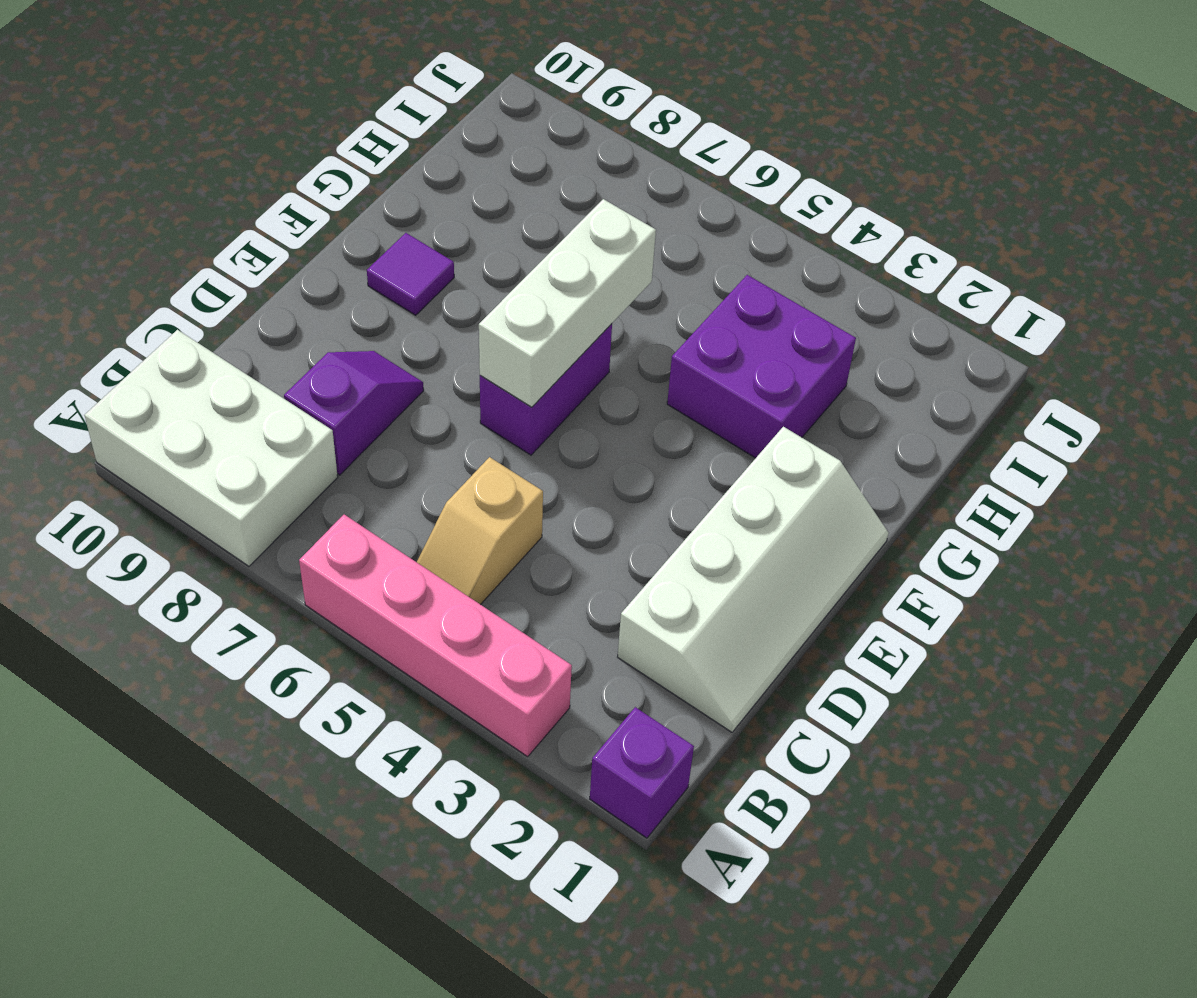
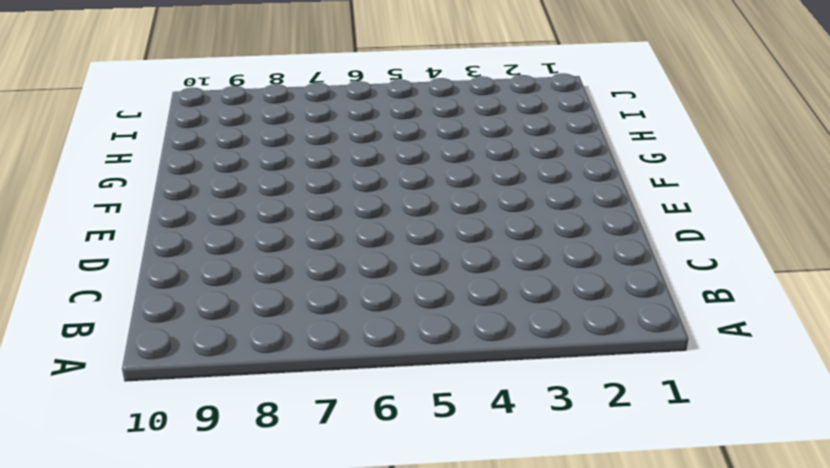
none -> purple 1x1 brick [590,707,694,838]
none -> pink 1x4 brick [299,515,572,757]

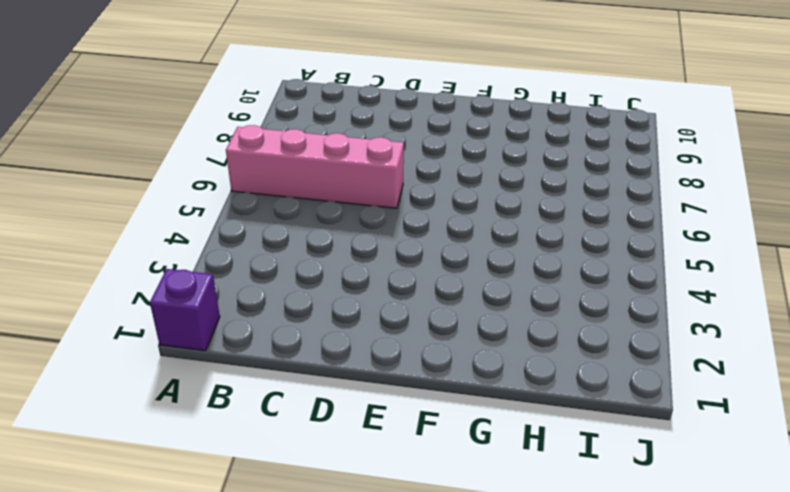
pink 1x4 brick [226,125,404,208] -> pink 1x4 brick turned to [299,515,572,757]
none -> white 2x3 brick [84,330,338,566]
none -> tan 1x2 slope [417,457,543,605]

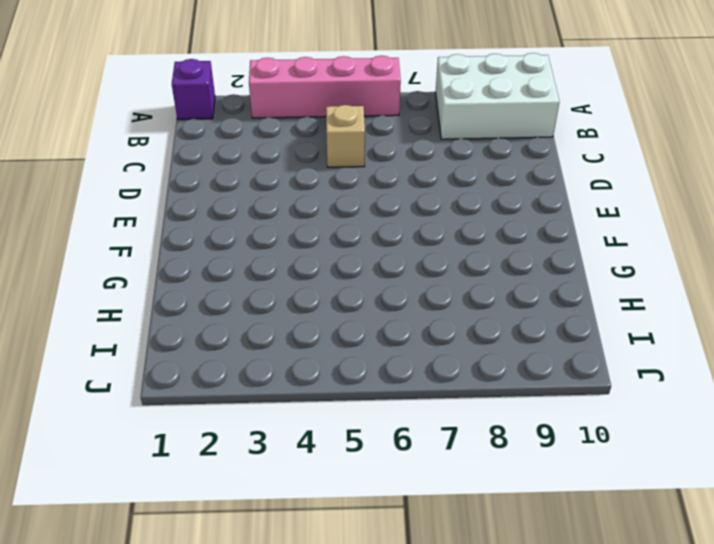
none -> white 2x4 slope [618,427,888,732]
none -> purple 1x2 slope [284,351,424,475]

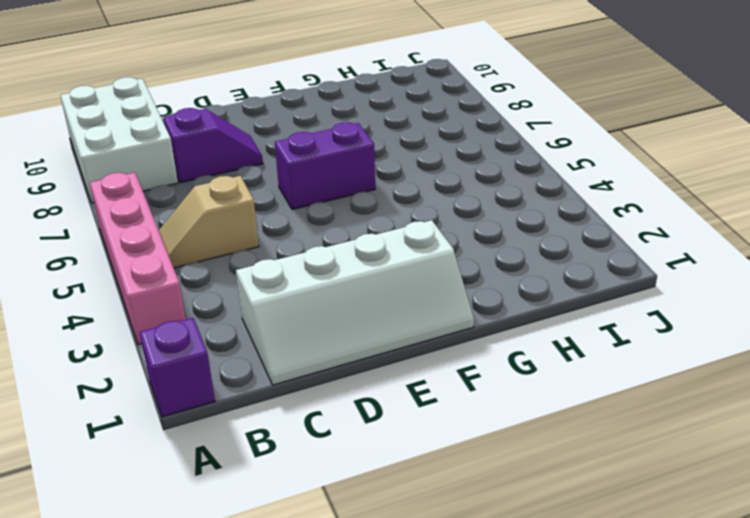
none -> purple 1x1 tile [367,233,454,315]
none -> purple 2x2 brick [667,275,856,458]

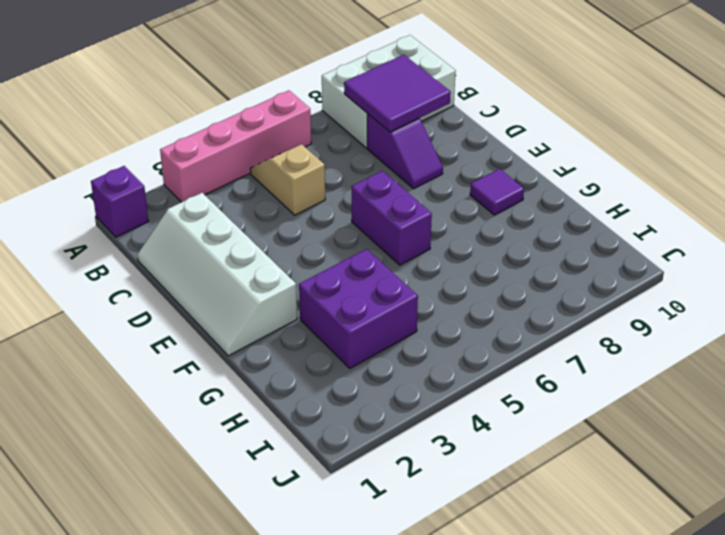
purple 2x2 tile [344,55,451,132] -> none
none -> white 1x3 brick [479,199,656,407]

